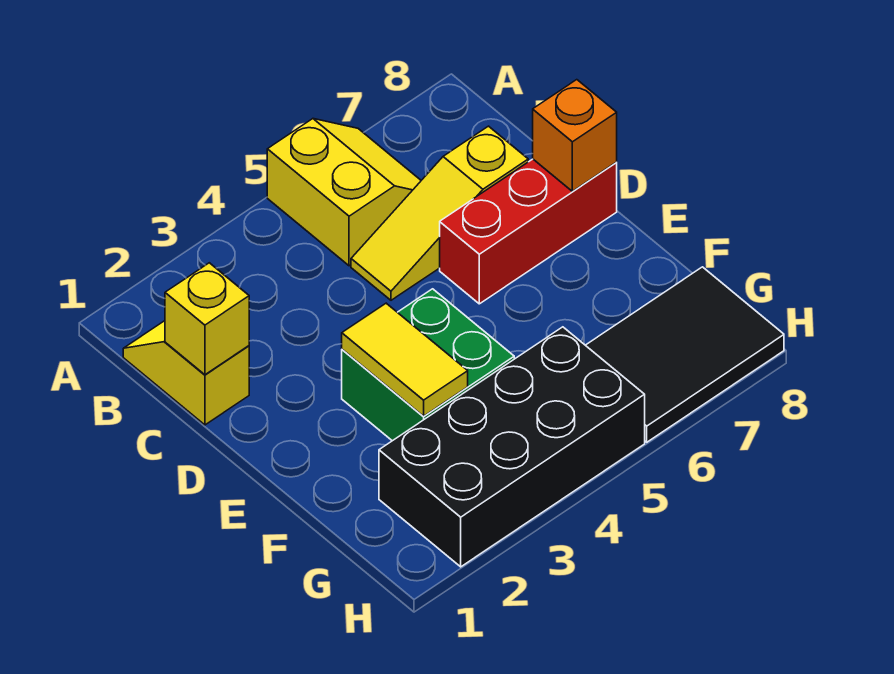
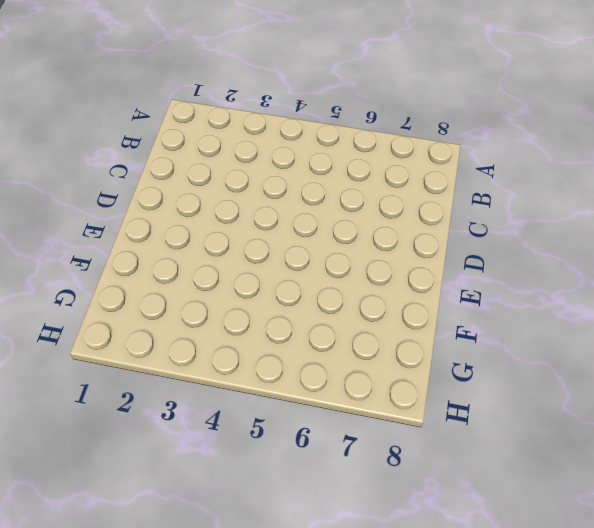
none -> yellow 2x2 slope [267,119,421,266]
none -> yellow 1x2 slope [123,321,249,425]

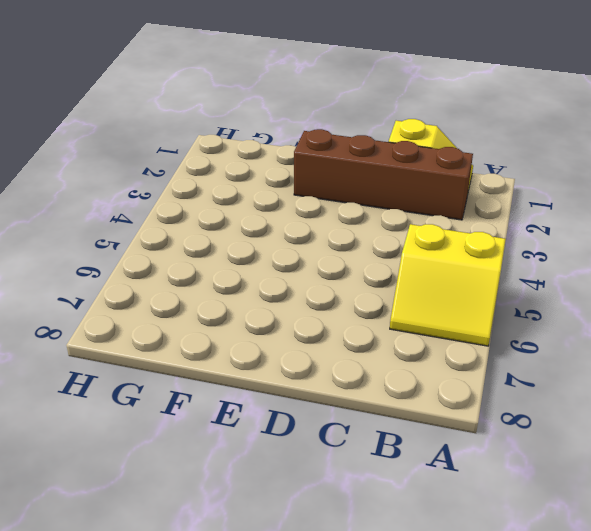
brown 1x4 brick [294,129,473,220] -> none
none -> yellow 1x3 slope [351,126,528,300]
none -> red 1x3 brick [440,159,617,304]

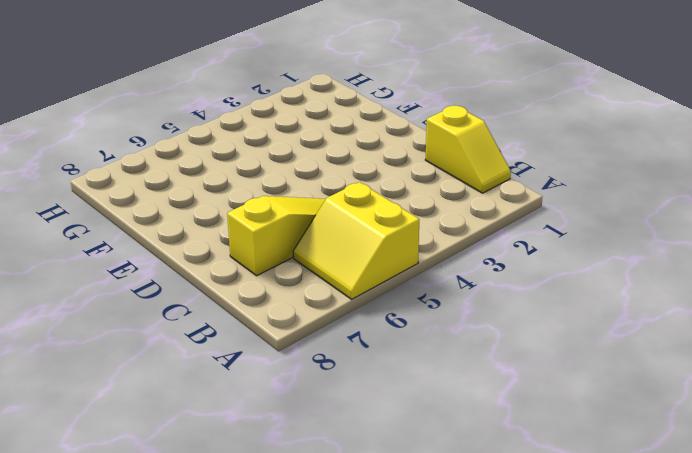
none -> red 1x3 brick [440,159,617,304]
none -> green 2x2 brick [342,289,514,441]

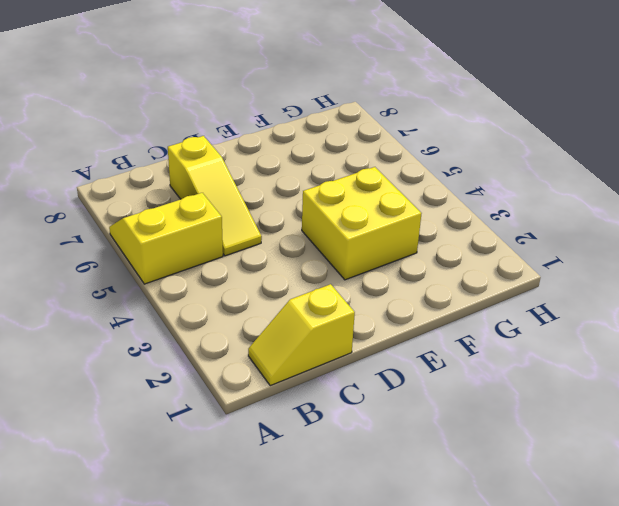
yellow 2x2 brick [302,167,422,280] -> green 2x2 brick [342,289,514,441]
none -> red 1x3 brick [440,159,617,304]
none -> black 2x4 brick [379,327,645,567]

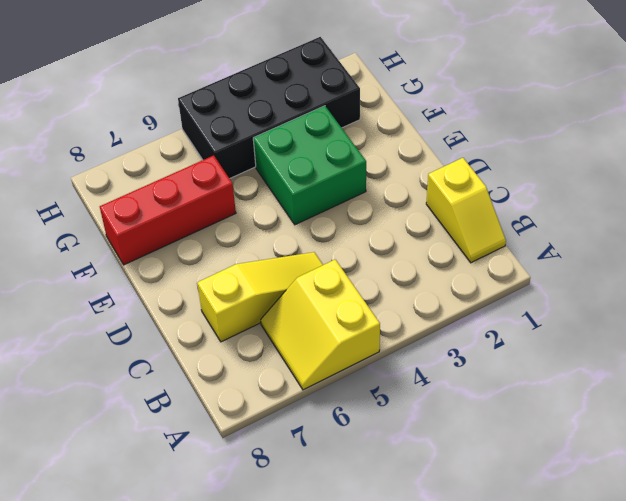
red 1x3 brick [100,155,236,265] -> red 1x3 brick moved to [440,159,617,304]
none -> black 2x3 tile [586,267,784,442]
none -> yellow 1x1 brick [165,263,249,375]

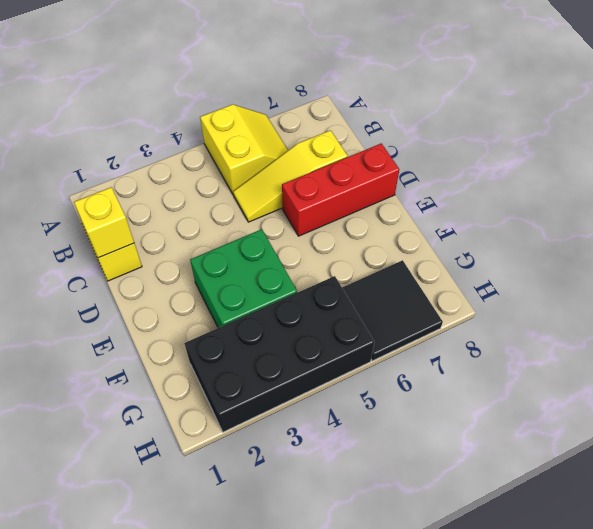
black 2x2 tile [342,260,443,361] -> black 2x3 tile [586,267,784,442]
none -> orange 1x1 brick [533,80,617,191]
none -> yellow 1x2 tile [342,303,468,416]

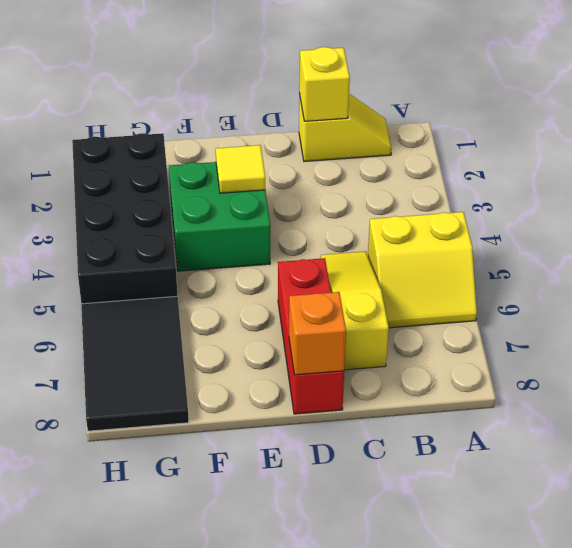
yellow 1x1 tile [216,145,265,193] -> yellow 1x2 tile [342,303,468,416]

